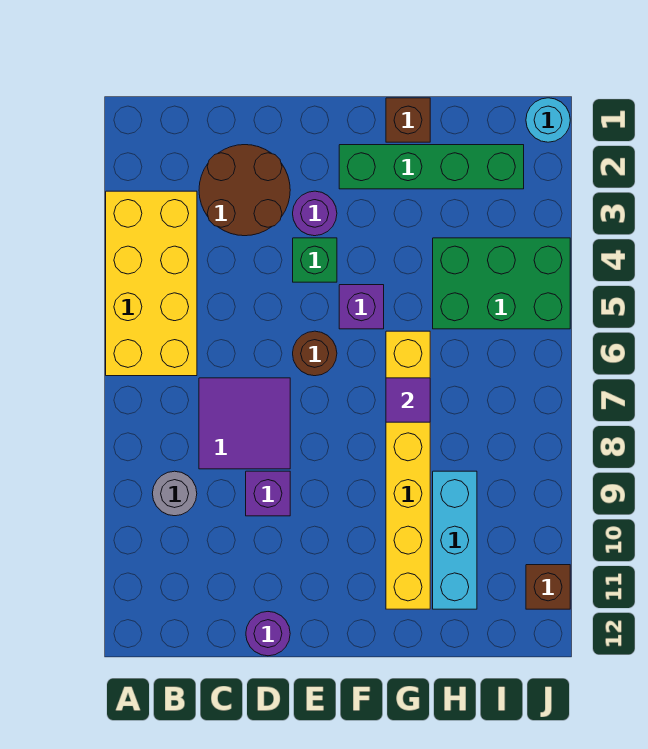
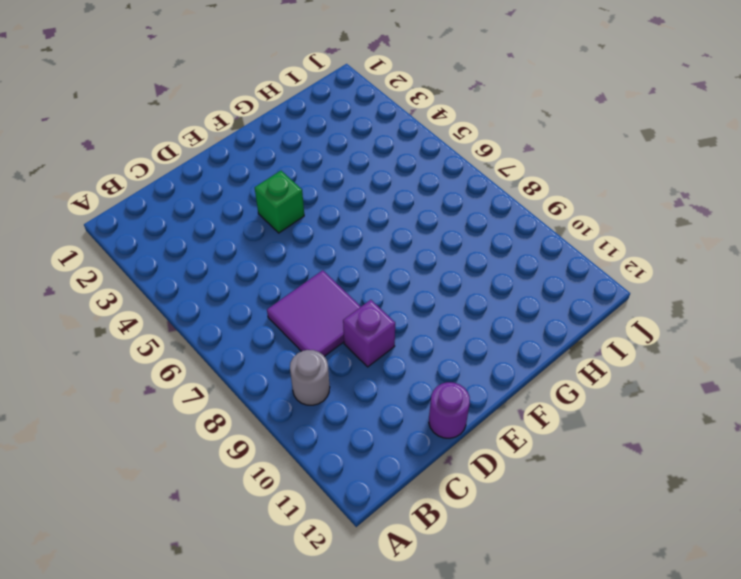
none -> yellow 2x4 brick [106,191,197,376]
none -> brown 2x2 round brick [199,145,290,236]
none -> purple 1x1 round brick [293,191,337,236]

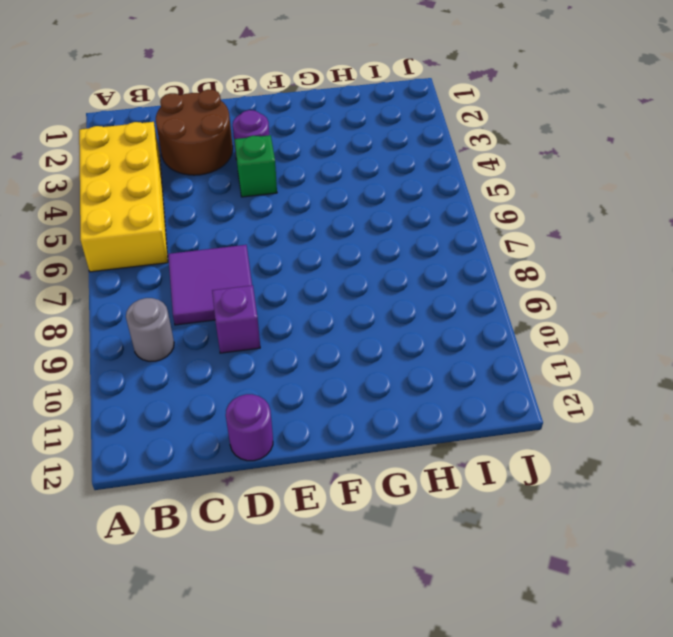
none -> brown 1x1 round brick [293,331,337,376]
none -> green 1x4 brick [339,145,524,189]
none -> purple 1x1 brick [339,285,384,329]

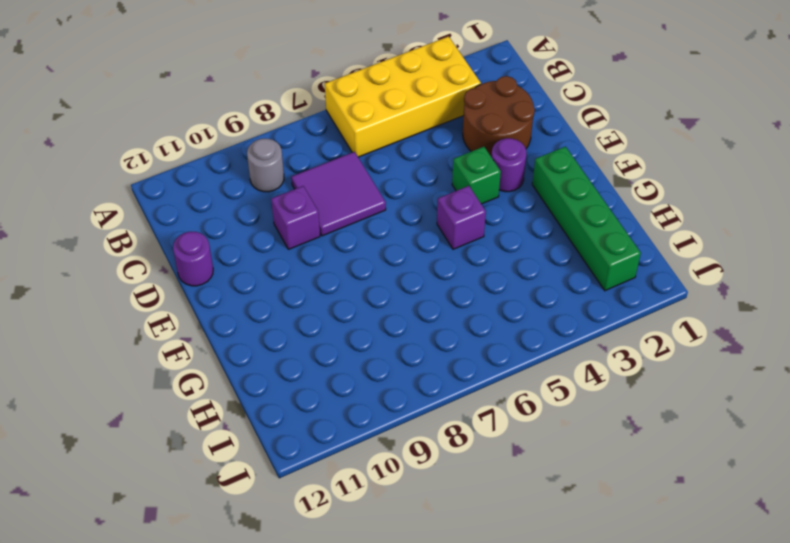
none -> brown 1x1 round brick [293,331,337,376]
none -> brown 1x1 brick [386,98,430,142]
none -> yellow 1x6 brick [386,331,430,609]

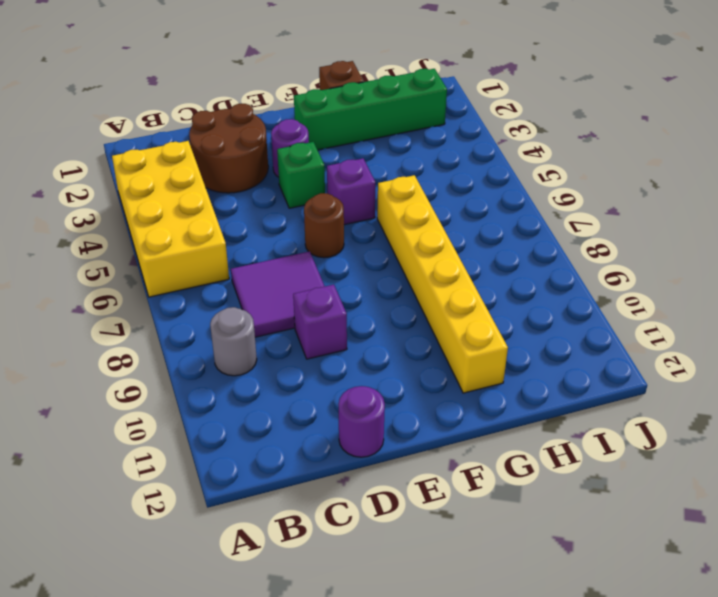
none -> green 2x3 brick [433,238,570,329]
none -> cyan 1x3 brick [433,471,477,609]
none -> cyan 1x1 round brick [526,98,570,142]

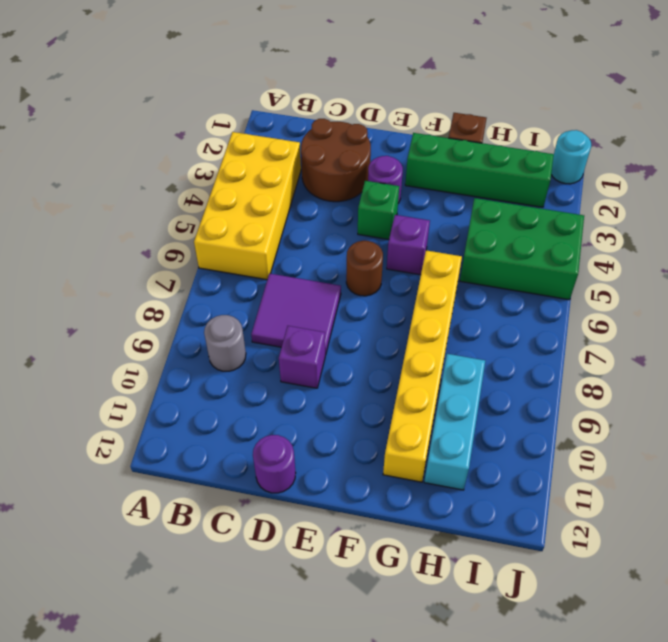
none -> brown 1x1 brick [526,565,570,609]
none -> purple 1x1 tile [386,378,430,422]

